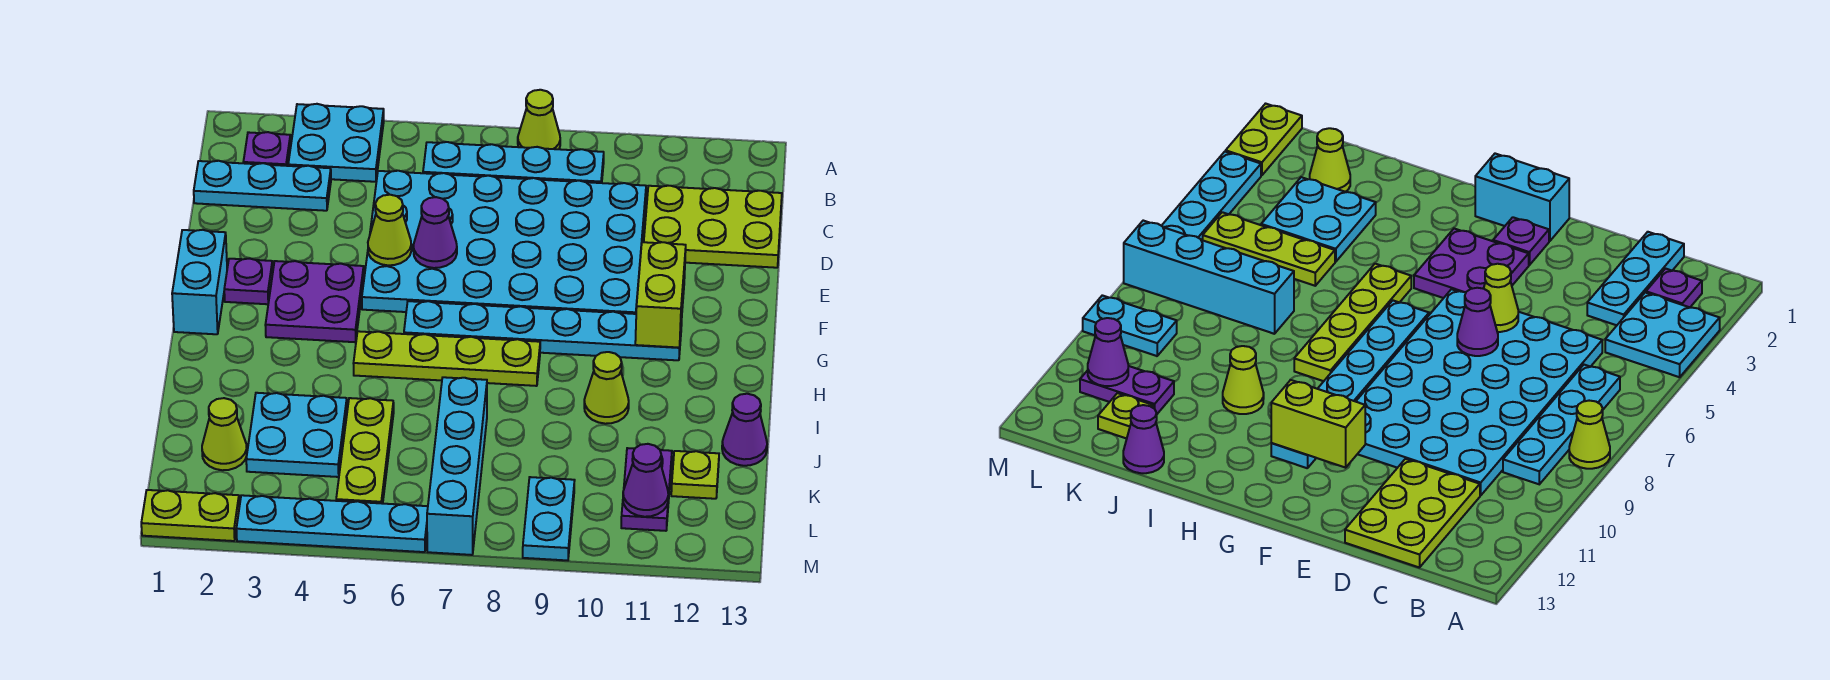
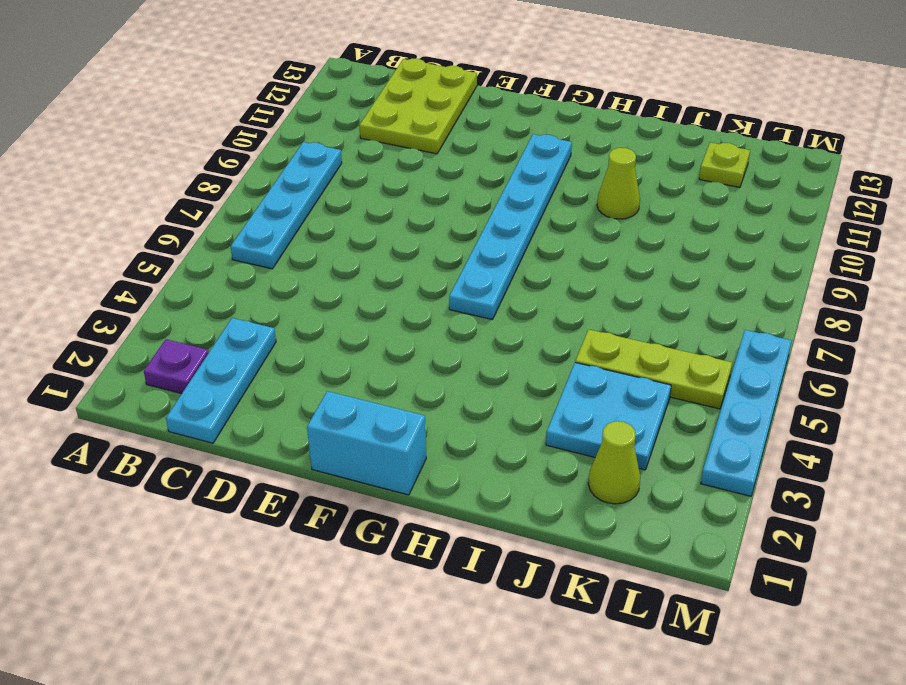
none -> cyan 2x2 plate [288,104,384,182]
none -> lime 1x1 cone [518,90,560,149]
none -> cyan 4x6 plate [362,171,646,314]

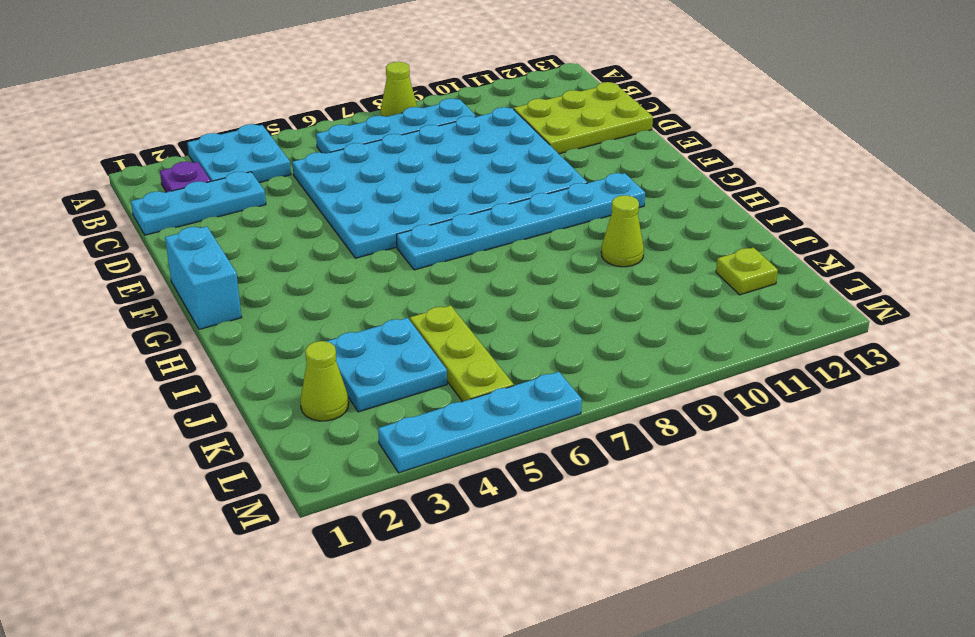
none -> purple 1x1 plate [224,259,273,304]
none -> purple 2x2 plate [265,261,364,342]
none -> lime 1x4 plate [353,331,540,386]

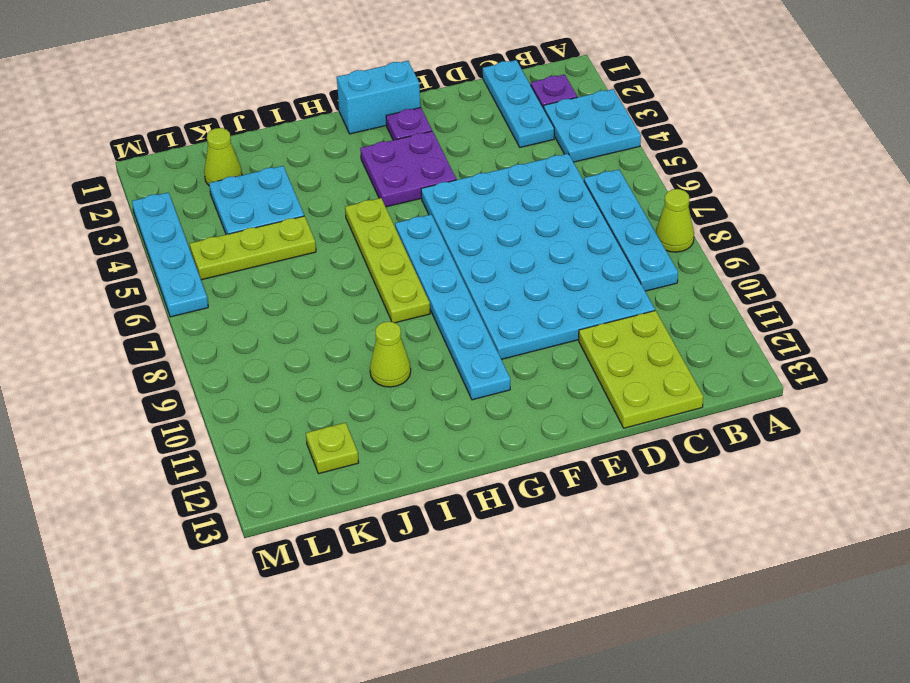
none -> cyan 1x4 brick [427,377,487,555]
none -> purple 1x1 cone [722,394,767,466]
none -> purple 1x2 plate [621,448,672,531]

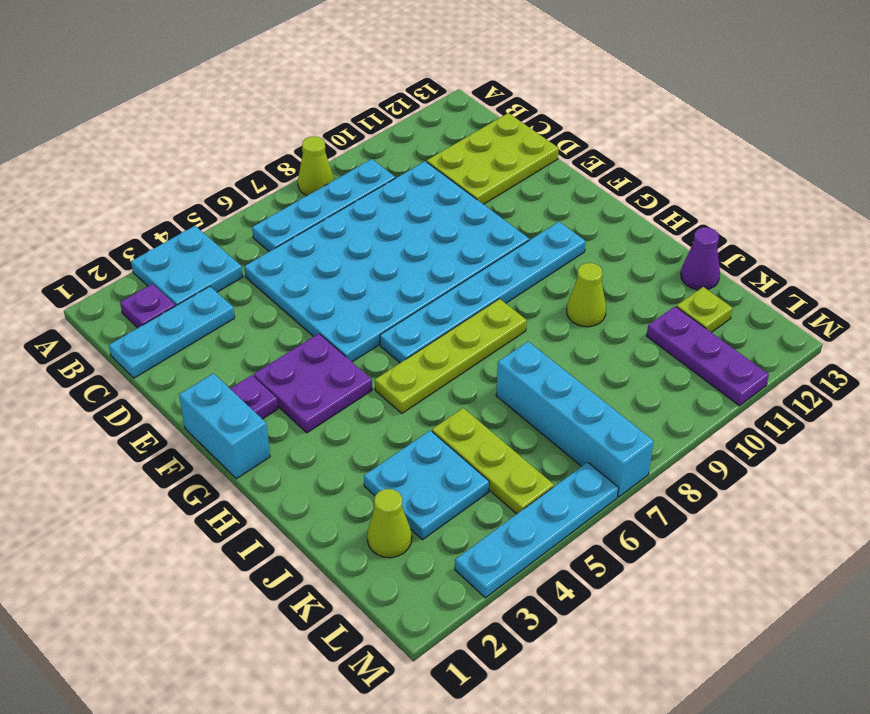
purple 1x3 plate [647,306,769,406] -> purple 1x2 plate [621,448,672,531]
none -> cyan 1x2 plate [523,477,575,560]
none -> lime 1x2 plate [141,490,239,541]
none -> lime 1x1 cone [368,195,411,265]

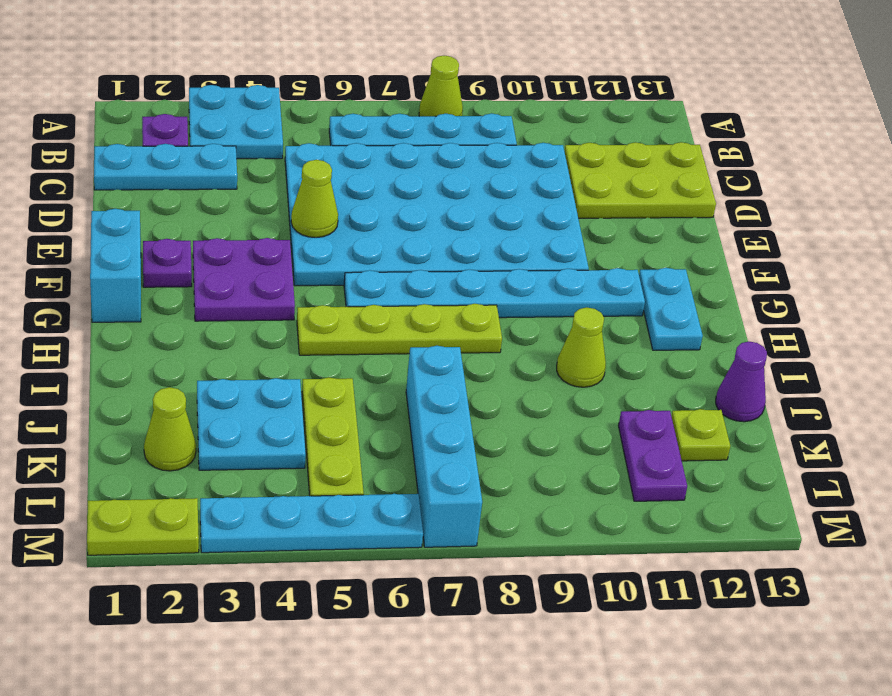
cyan 1x2 plate [639,268,703,350] -> cyan 1x2 plate moved to [523,477,575,560]
none -> purple 1x1 cone [413,197,457,268]
none -> lime 1x2 brick [635,242,686,348]
none -> purple 1x1 cone [623,444,668,517]

